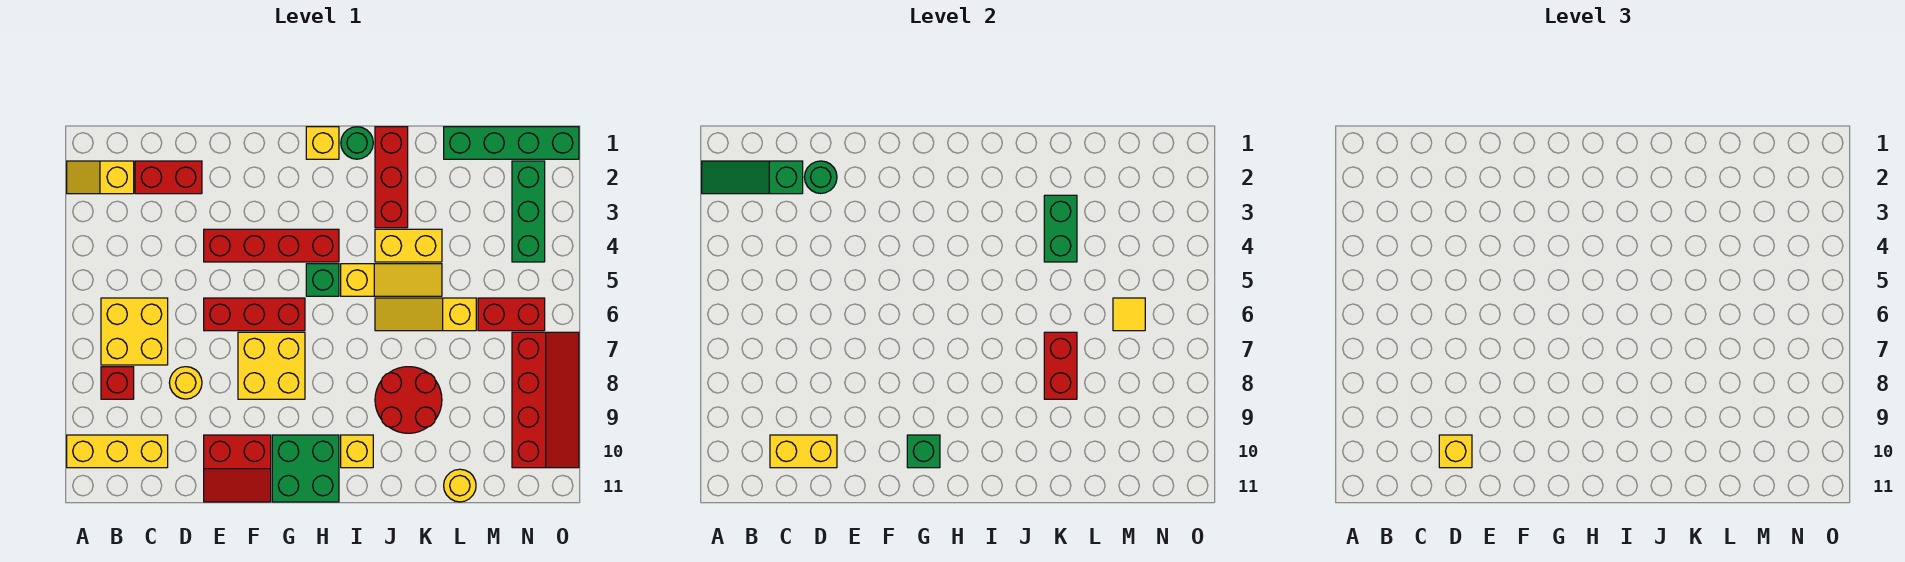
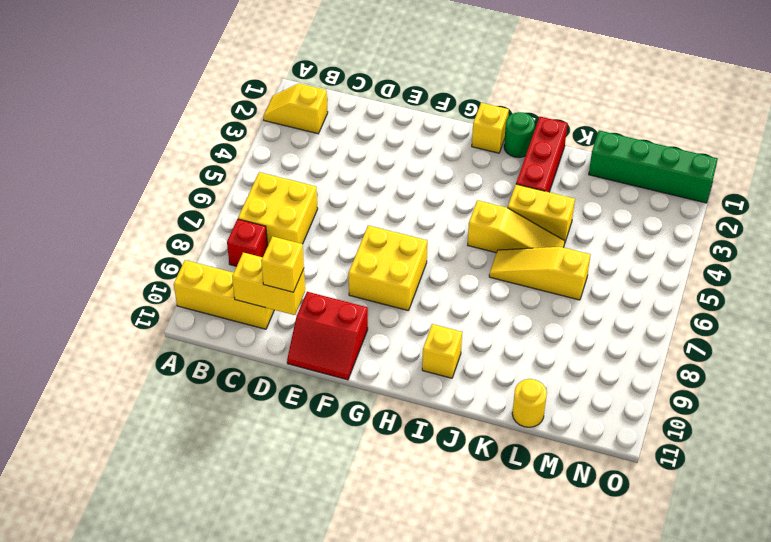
none -> red 1x2 brick [135,161,202,194]
none -> yellow 1x1 round brick [169,367,202,399]
none -> red 1x4 brick [204,229,339,262]
none -> red 1x3 brick [204,298,305,331]

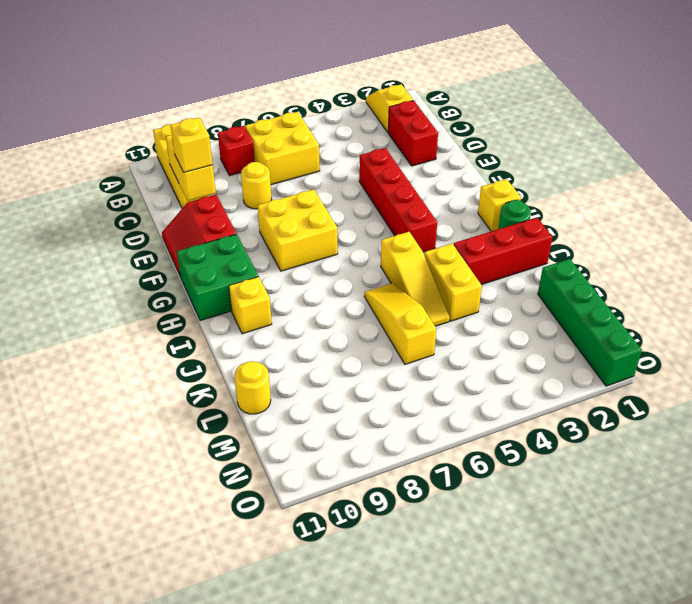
none -> red 1x3 brick [204,298,305,331]
none -> green 1x1 brick [306,264,339,296]
none -> red 2x2 round brick [375,367,442,433]
none -> red 1x2 brick [478,298,545,331]

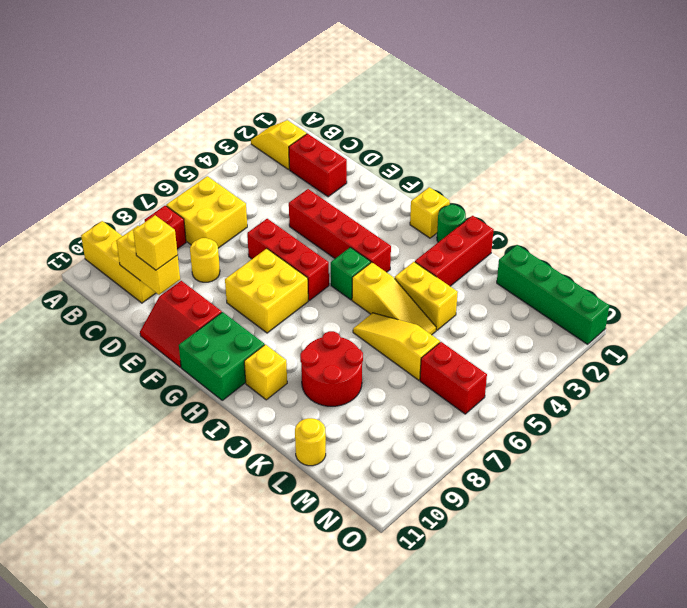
none -> green 1x3 brick [512,161,545,262]
none -> red 2x4 slope [512,332,579,468]
none -> green 1x3 slope [702,161,803,194]
none -> green 1x1 round brick [804,161,837,194]

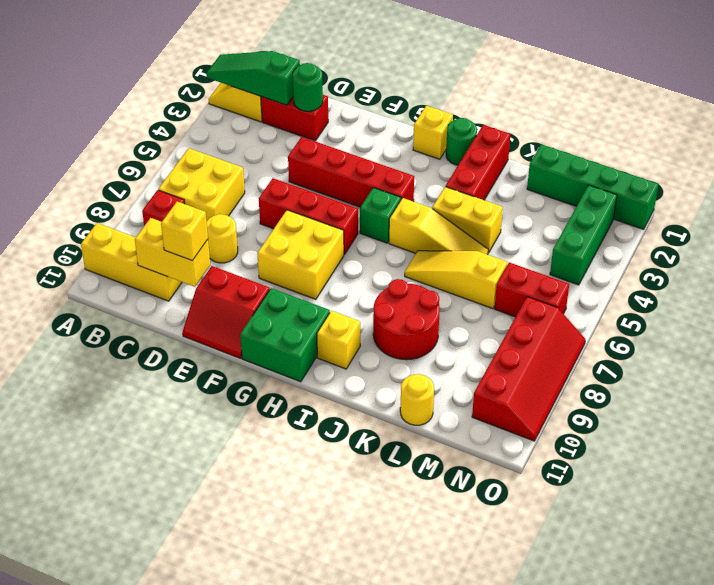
none -> green 1x1 brick [907,435,940,468]
none -> green 1x2 brick [1044,195,1077,262]
none -> red 1x2 brick [1044,332,1077,399]
none -> yellow 1x1 tile [1113,298,1145,331]

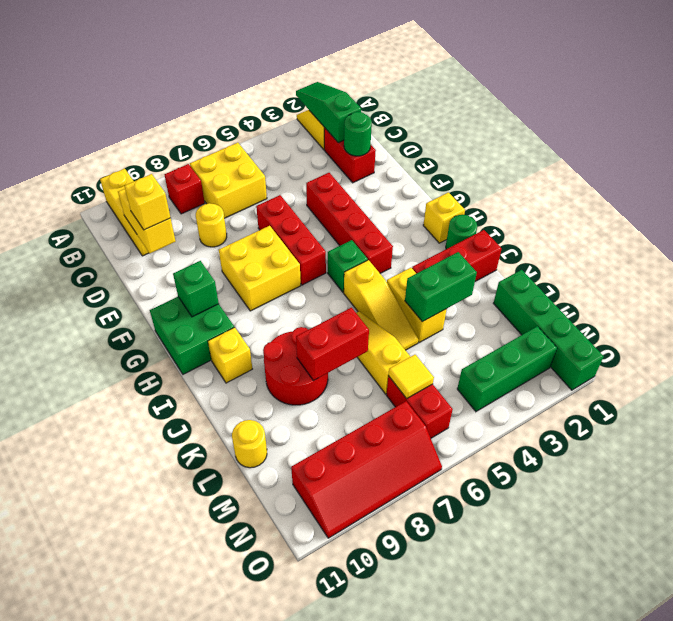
none -> red 2x2 slope [204,435,271,502]

